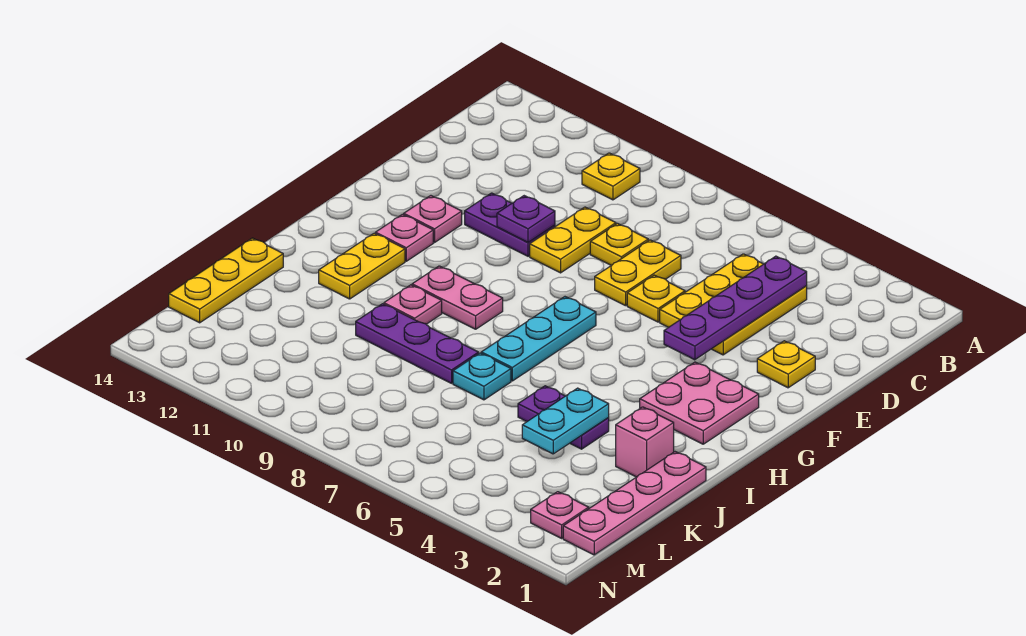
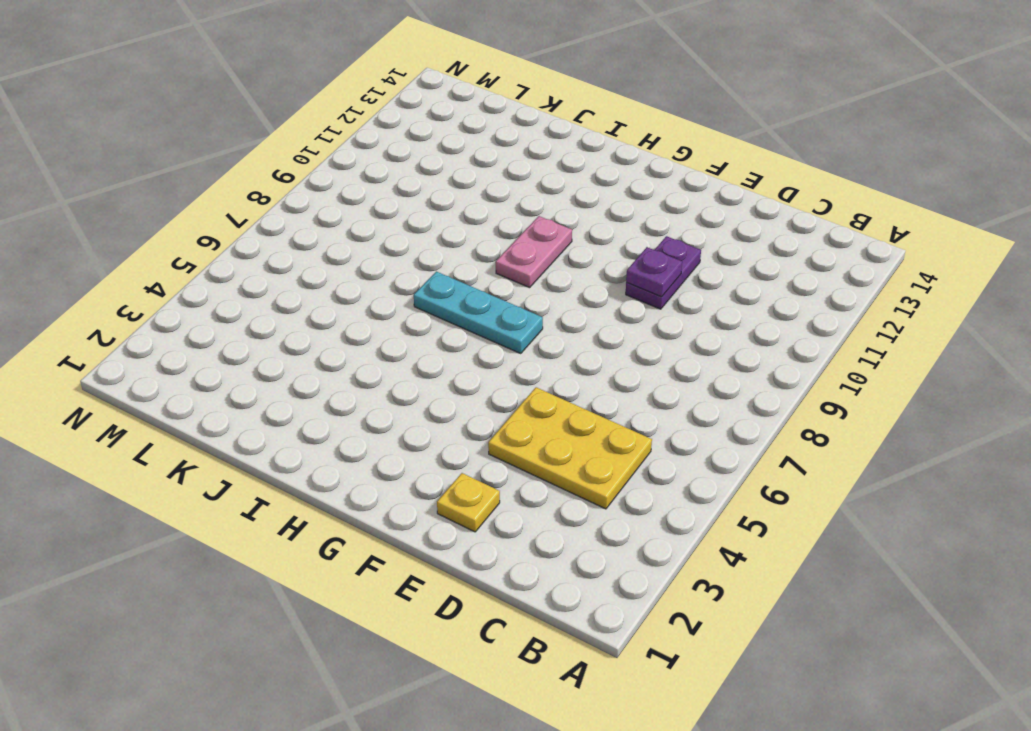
none -> yellow 1x1 plate [582,153,640,200]
none -> yellow 1x2 plate [595,240,681,306]
none -> yellow 1x1 plate [590,224,648,265]

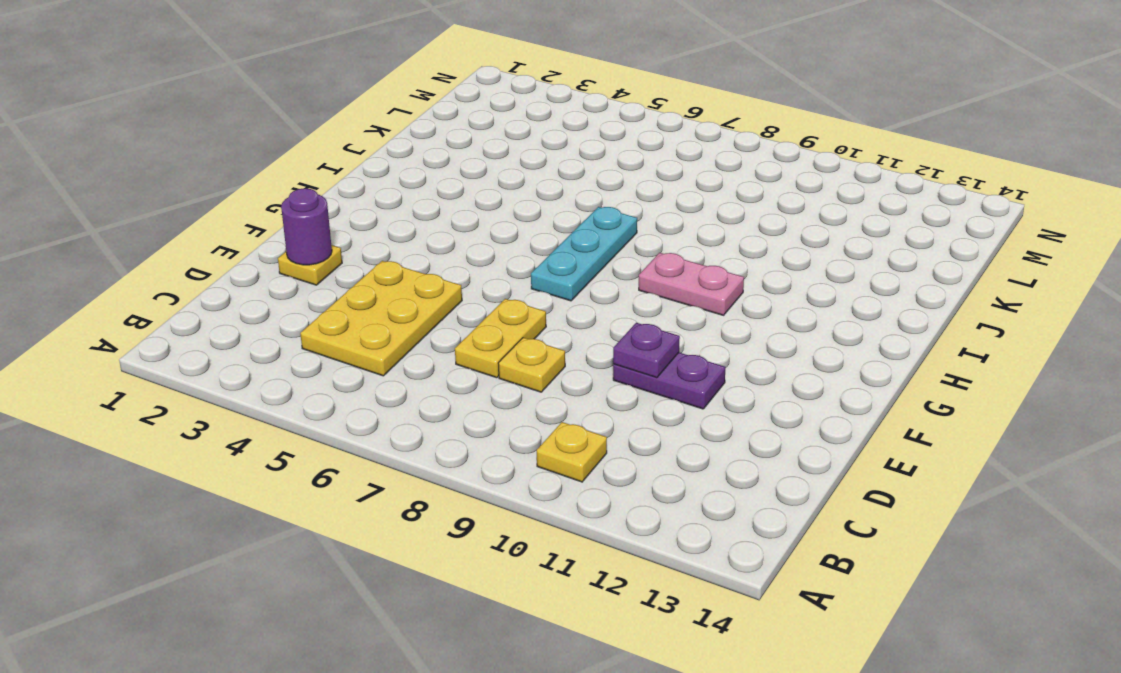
purple 1x1 round brick [281,188,332,265] -> none
none -> yellow 1x2 plate [530,207,616,273]
none -> yellow 1x1 plate [627,275,685,322]
none -> pink 1x1 plate [404,196,462,242]

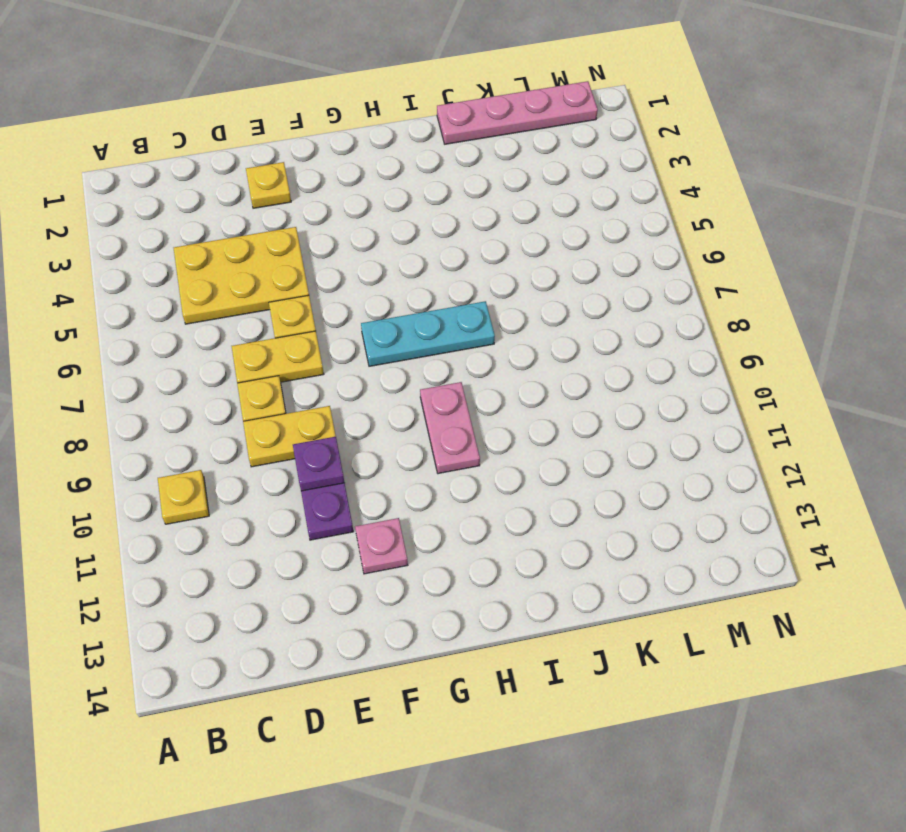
none -> pink 2x2 plate [640,362,759,444]
none -> pink 1x1 plate [375,214,433,261]
none -> yellow 1x2 plate [319,233,405,299]

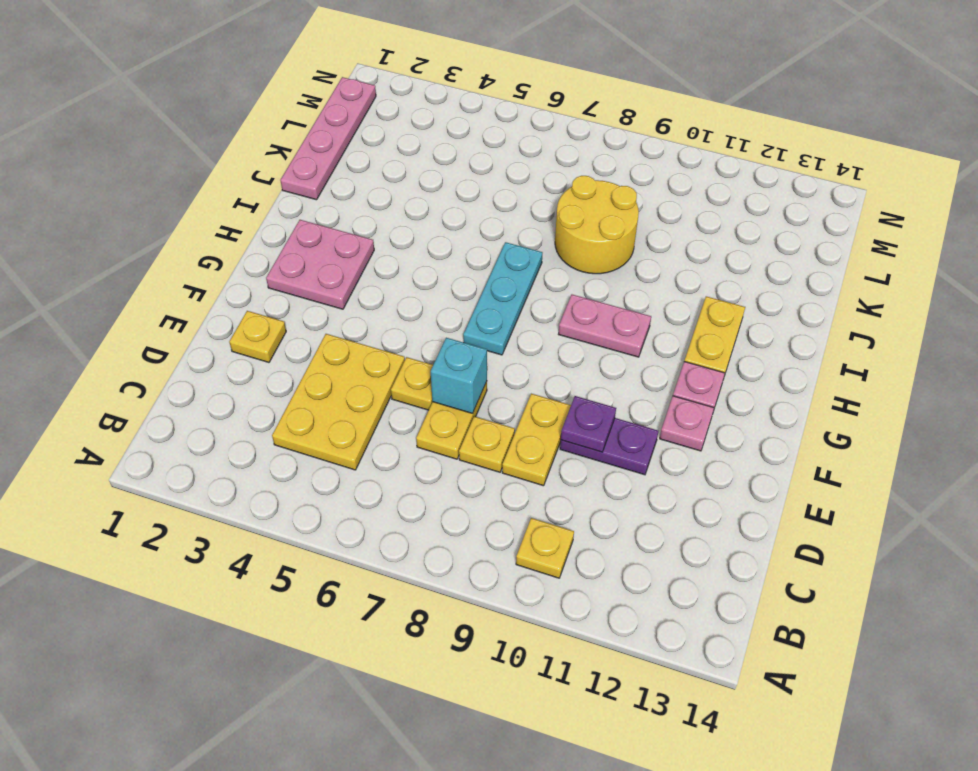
cyan 1x1 brick [431,338,487,413] -> none
yellow 2x2 round brick [555,176,639,274] -> purple 1x3 plate [356,304,478,383]
none -> pink 1x1 plate [384,285,442,324]
none -> pink 1x1 brick [616,407,674,477]
none -> purple 1x2 plate [518,386,609,449]

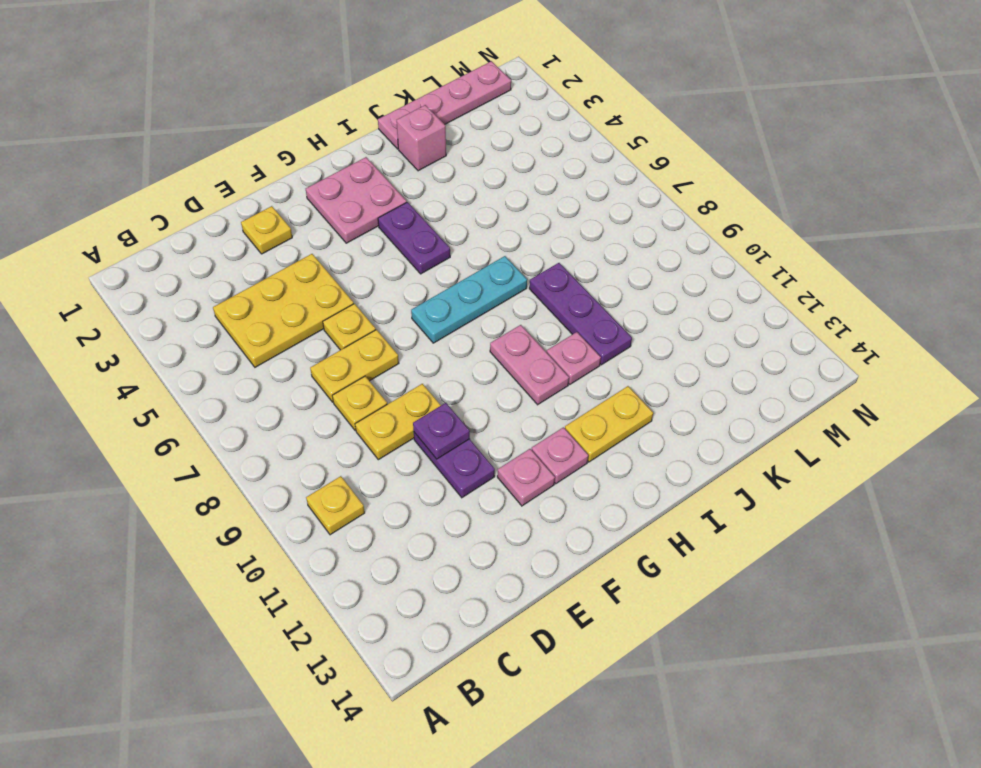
purple 1x2 plate [378,202,450,274] -> purple 1x2 plate moved to [518,386,609,449]
none -> cyan 1x1 plate [453,353,511,400]
none -> yellow 1x3 plate [169,238,283,323]
none -> pink 1x1 plate [531,492,589,538]

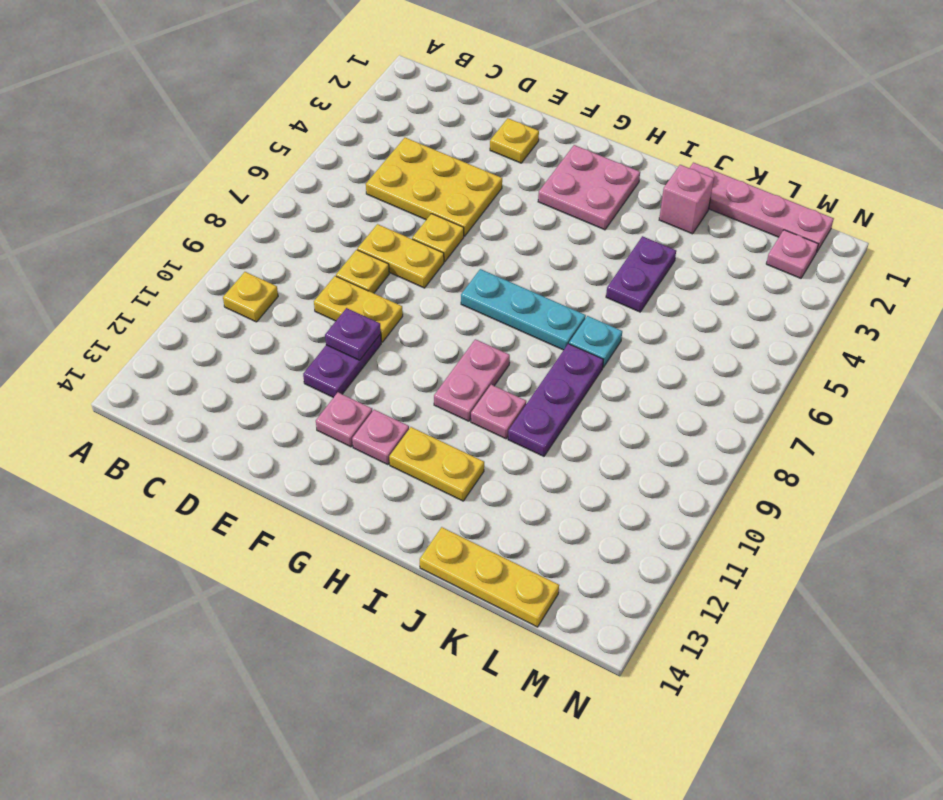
none -> purple 1x4 plate [664,256,807,360]
none -> cyan 1x2 plate [522,388,609,454]

